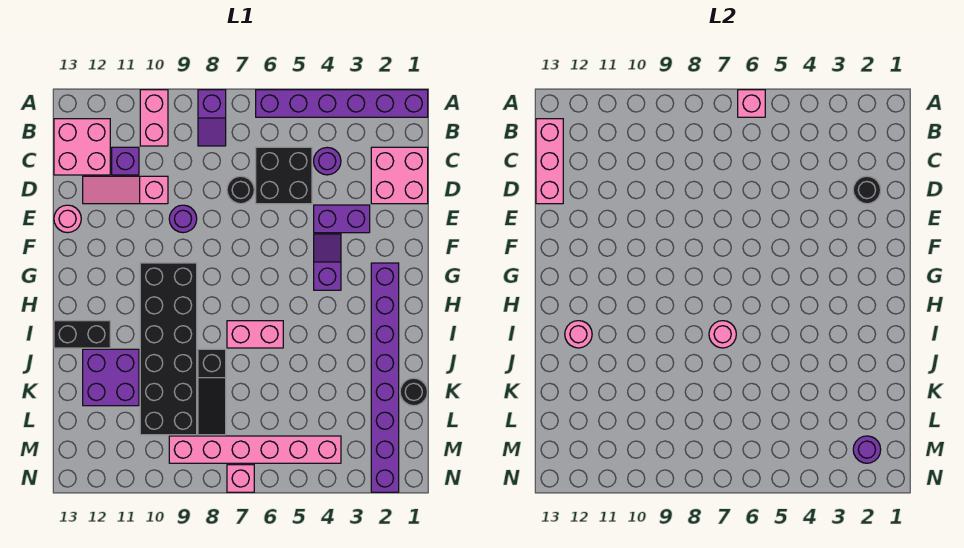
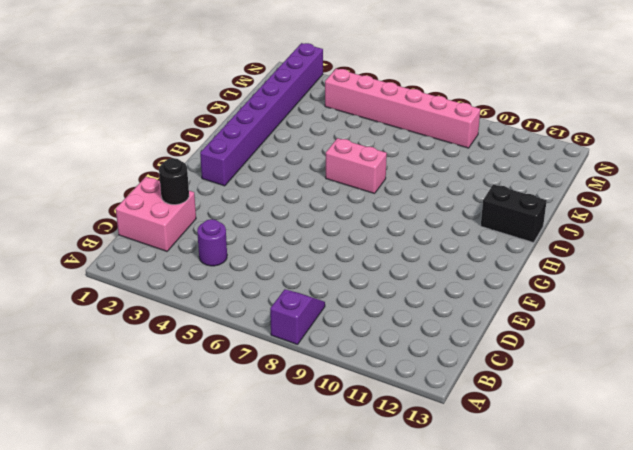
none -> purple 1x6 brick [256,90,428,117]
none -> pink 1x2 brick [140,90,168,146]
none -> pink 2x2 brick [54,119,110,175]

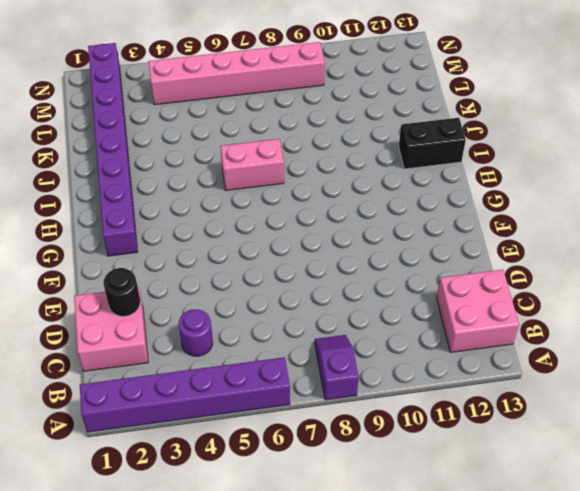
none -> pink 1x2 brick [140,90,168,146]
none -> black 2x2 brick [256,147,312,204]
none -> purple 1x1 brick [112,147,139,175]

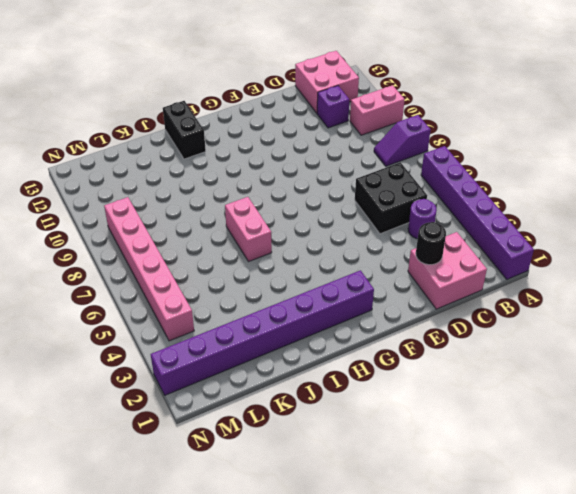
none -> black 1x1 round brick [227,176,254,204]
none -> pink 1x3 slope [83,176,168,204]
none -> purple 1x2 brick [314,205,370,233]

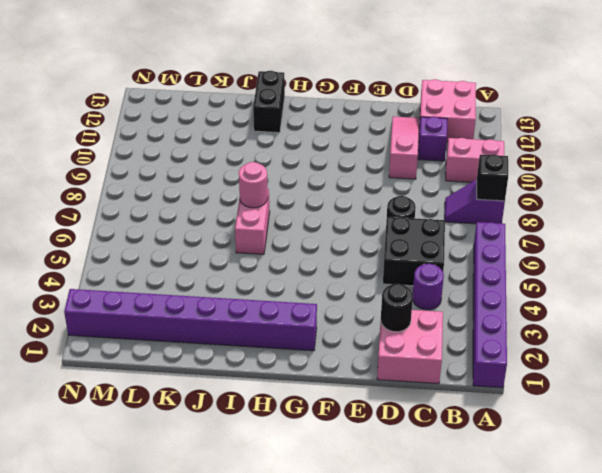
black 1x1 brick [477,154,508,201] -> none
none -> purple 1x2 brick [314,205,370,233]
none -> purple 1x1 round brick [169,205,197,233]
none -> pink 1x1 round brick [54,205,81,233]

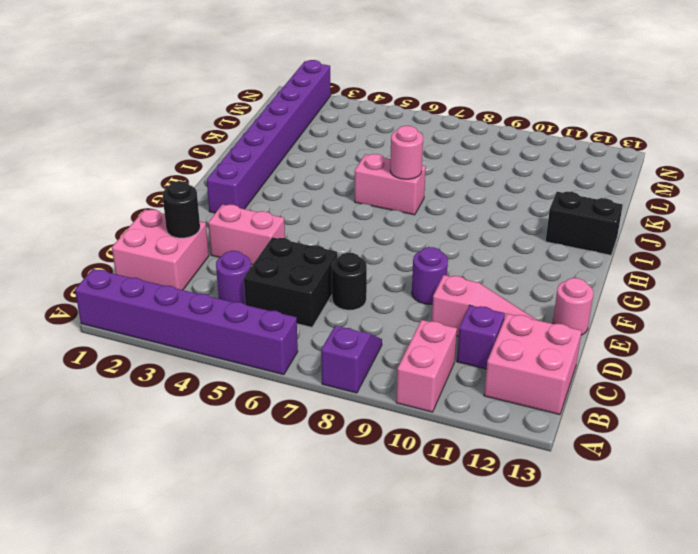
pink 1x2 brick [208,204,285,265] -> purple 1x2 brick [314,205,370,233]
none -> purple 1x2 slope [314,234,341,290]
none -> black 2x6 brick [140,263,197,435]
none -> black 1x3 slope [198,349,226,435]

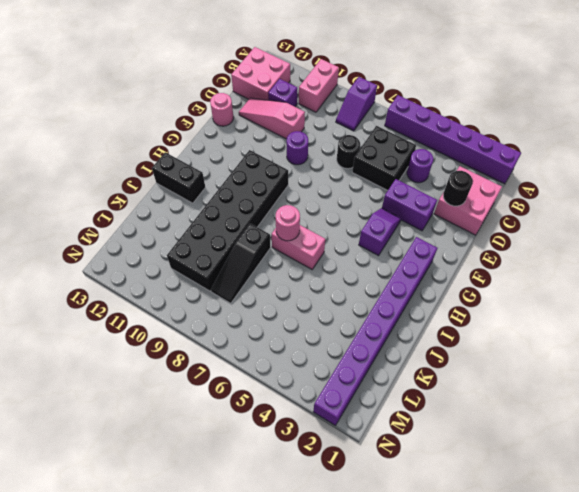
none -> purple 2x2 brick [83,349,139,406]
none -> black 1x1 round brick [400,378,427,406]
none -> pink 1x6 brick [169,436,341,463]

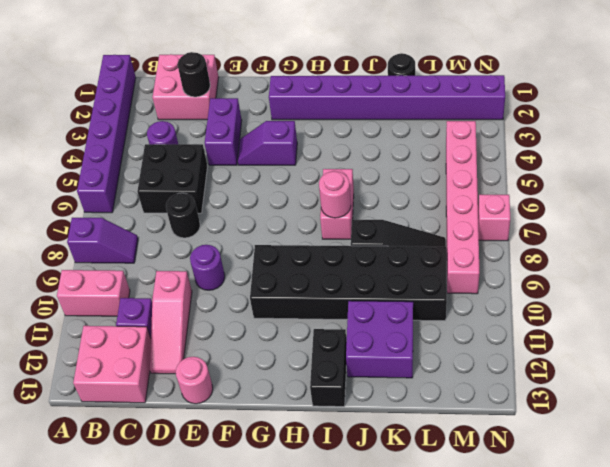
none -> pink 1x1 brick [738,90,765,117]
none -> pink 1x3 brick [536,119,563,204]
none -> pink 1x1 round brick [565,321,592,348]

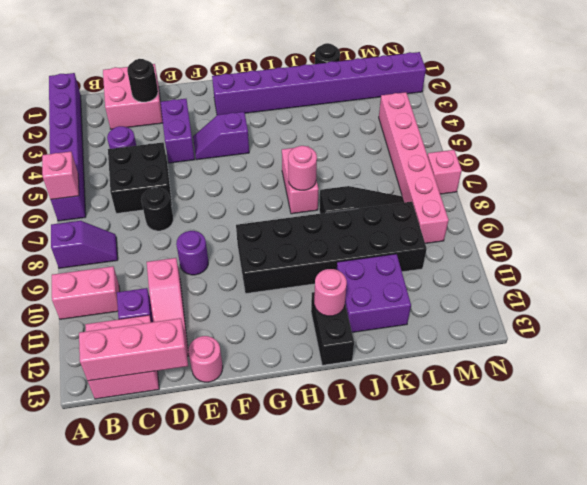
none -> purple 1x1 round brick [853,436,881,463]

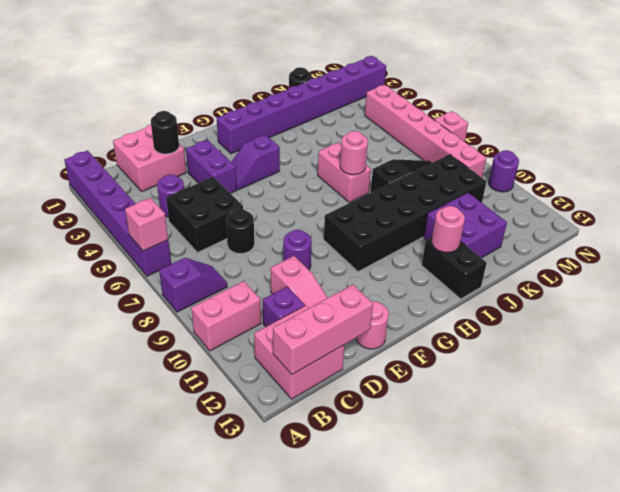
purple 1x1 round brick [489,150,519,192] -> purple 1x1 round brick moved to [853,436,881,463]

